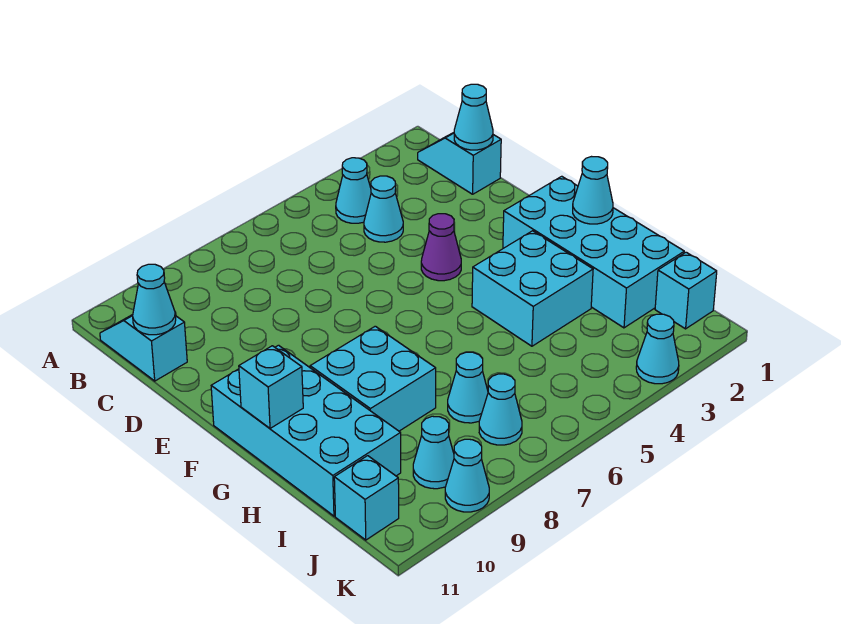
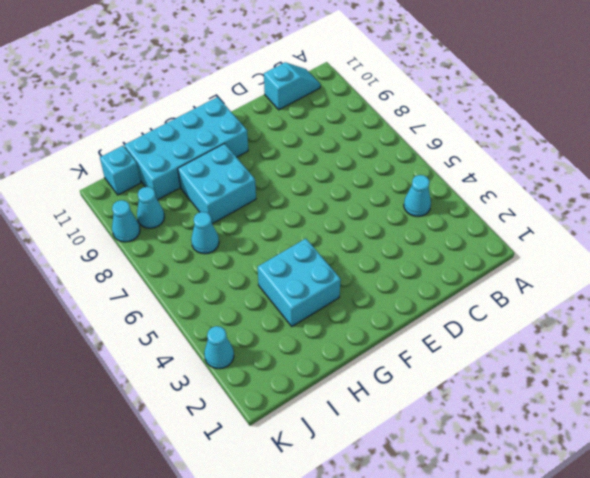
none -> cyan 1x2 slope [418,133,501,194]
none -> cyan 1x1 cone [364,176,403,242]
none -> purple 1x1 cone [421,214,461,281]

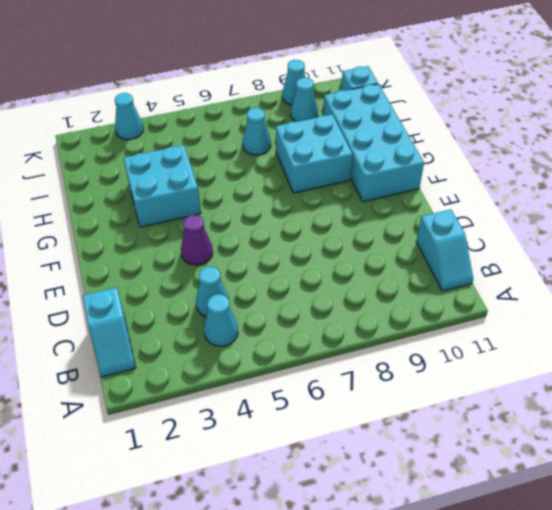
none -> cyan 2x4 brick [503,176,684,328]
none -> cyan 1x1 brick [655,252,717,329]
none -> cyan 1x1 cone [479,374,522,445]

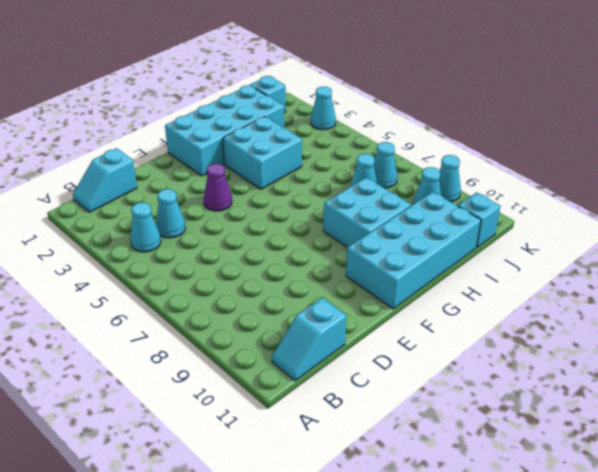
none -> cyan 1x1 cone [454,84,493,150]
none -> cyan 1x1 cone [133,264,176,335]
none -> cyan 1x1 cone [573,157,613,224]

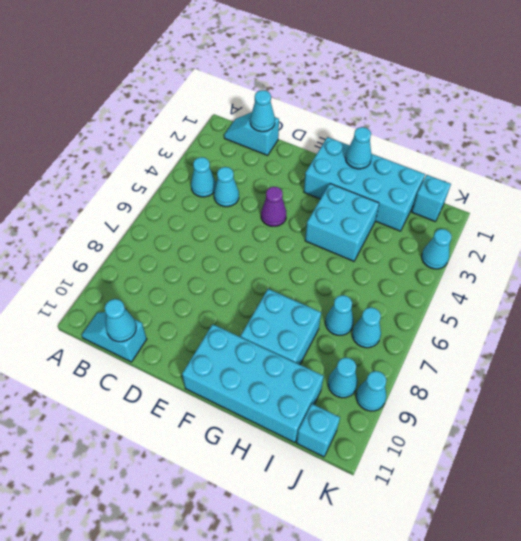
none -> cyan 1x1 brick [239,346,303,428]

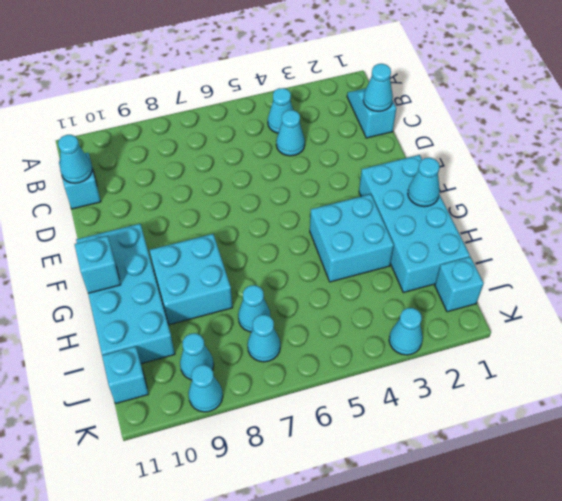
none -> purple 1x1 cone [421,214,461,281]

